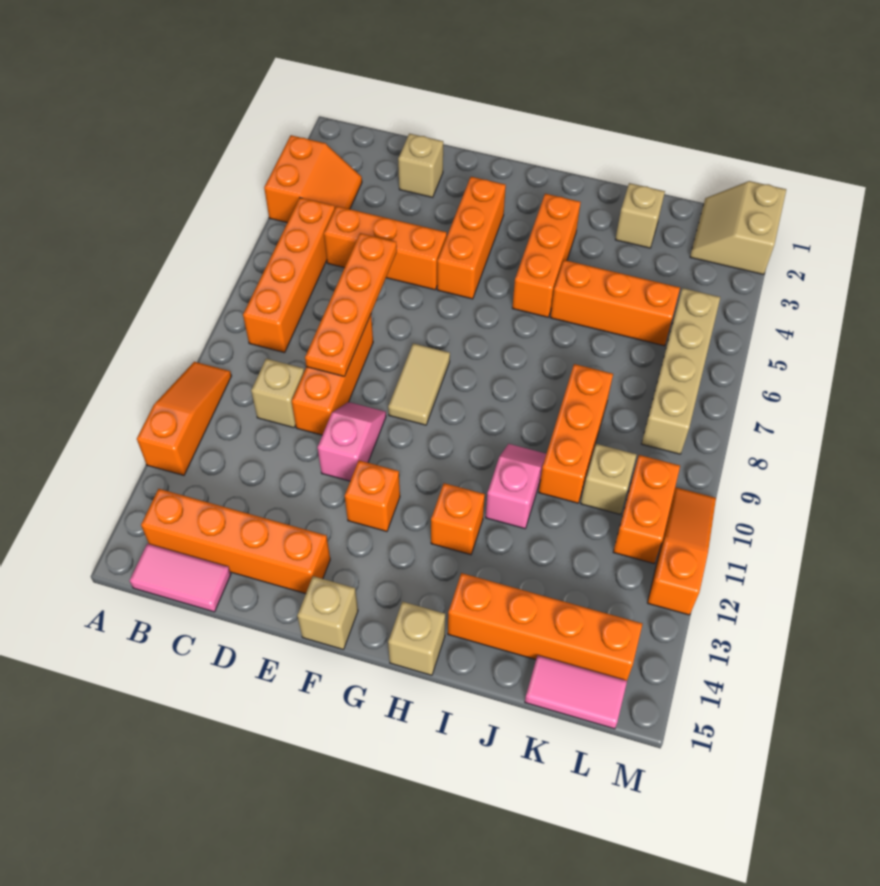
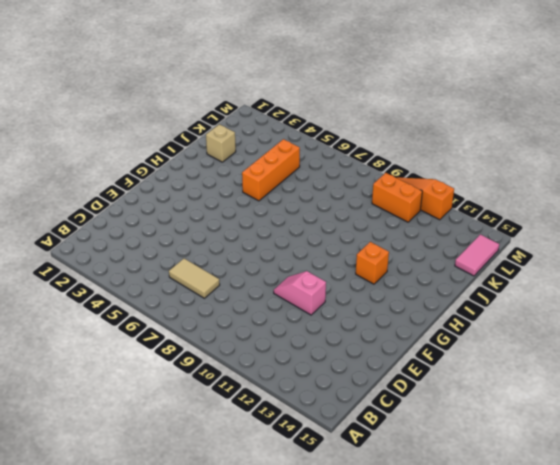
tan 1x2 tile [169,258,220,298] -> tan 1x2 tile moved to [388,343,450,425]
none -> orange 2x2 slope [264,135,362,223]
none -> orange 1x3 slope [137,362,231,475]
none -> orange 1x4 brick [243,198,335,353]

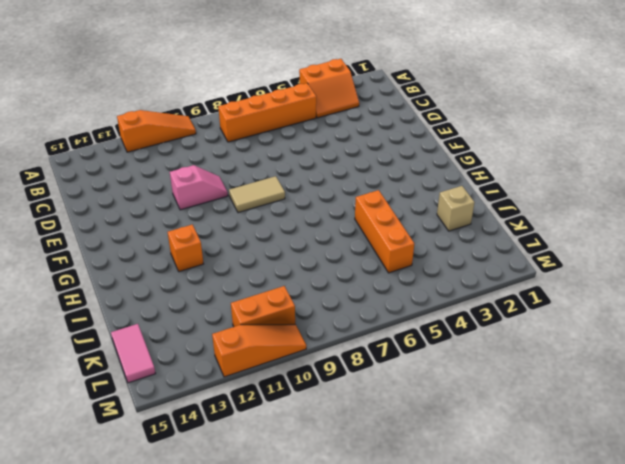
none -> orange 1x4 brick [141,489,330,594]
none -> pink 1x2 tile [130,544,231,612]
none -> orange 1x3 brick [324,206,447,290]

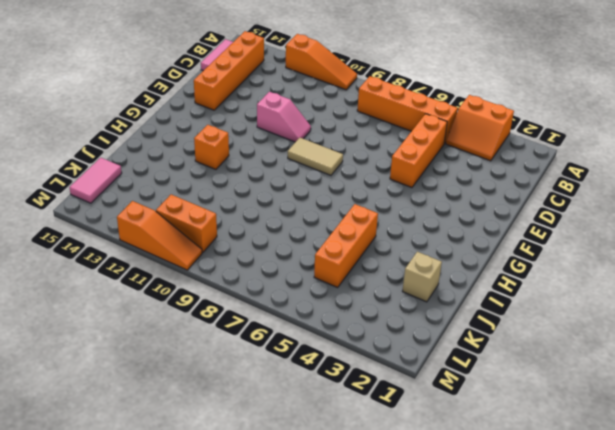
none -> tan 1x1 brick [251,359,304,428]
none -> tan 1x1 brick [398,134,443,197]
none -> orange 1x3 brick [292,315,373,435]

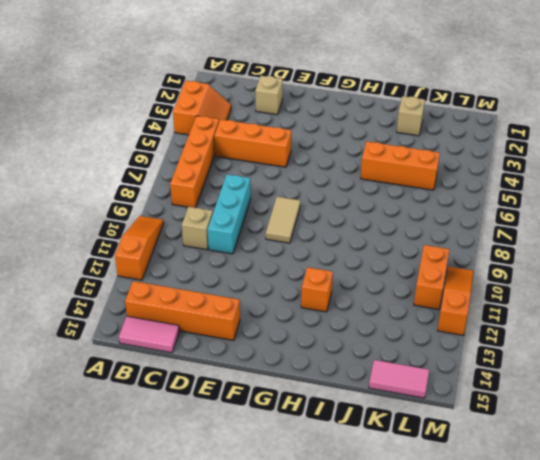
cyan 1x3 brick [208,174,251,254] -> orange 1x3 brick [292,315,373,435]
none -> pink 1x2 slope [318,402,386,481]
none -> orange 1x3 brick [437,177,506,299]
none -> orange 1x1 brick [345,460,400,531]

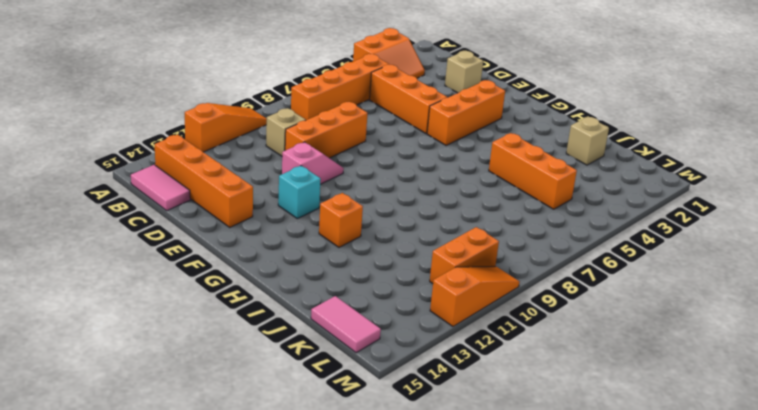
cyan 1x1 brick [278,166,321,219] -> orange 1x1 brick [345,460,400,531]
none -> tan 1x2 tile [388,343,450,425]
none -> tan 1x1 brick [297,576,358,650]
none -> orange 1x3 brick [512,194,581,317]

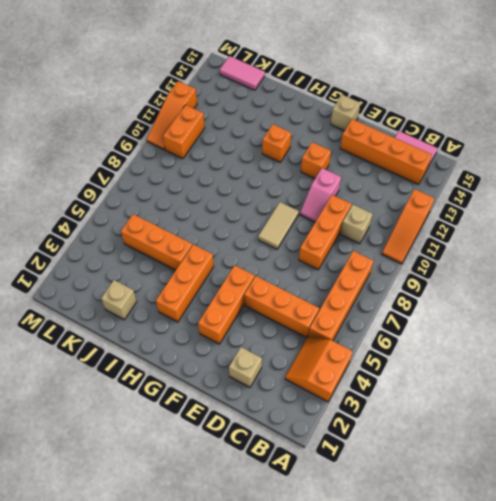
none -> tan 1x1 brick [388,602,445,675]
none -> pink 1x2 slope [486,444,546,529]
none -> orange 1x4 brick [448,573,642,681]

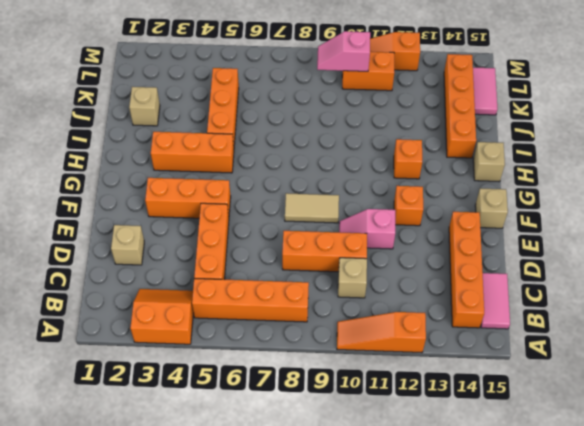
pink 1x2 slope [317,31,370,71] -> pink 1x2 slope moved to [486,444,546,529]
none -> orange 1x3 brick [539,364,613,503]
none -> tan 1x1 brick [581,444,637,515]
none -> tan 2x2 slope [690,181,786,275]

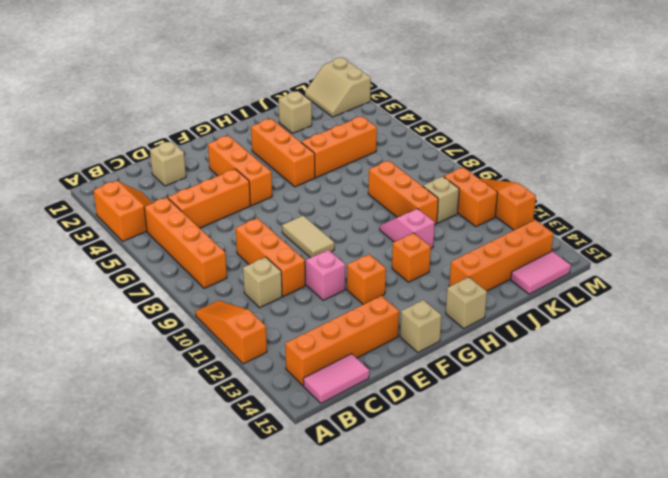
none -> tan 1x4 brick [641,288,720,454]
none -> orange 1x4 plate [305,233,397,377]

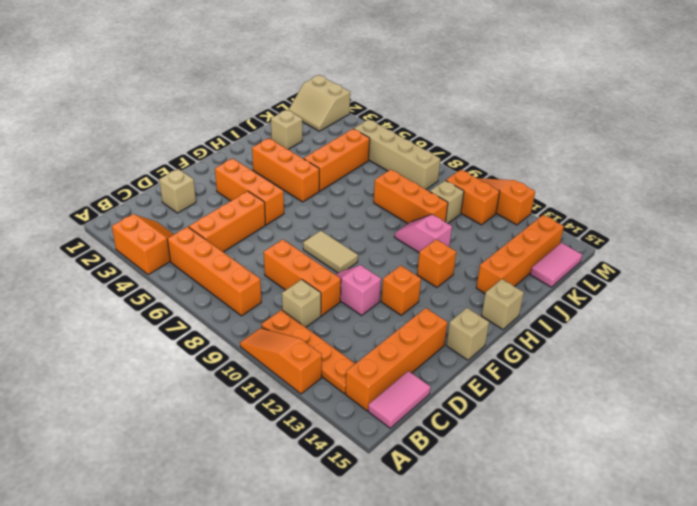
orange 1x4 plate [262,310,355,394] -> orange 1x4 plate moved to [305,233,397,377]

